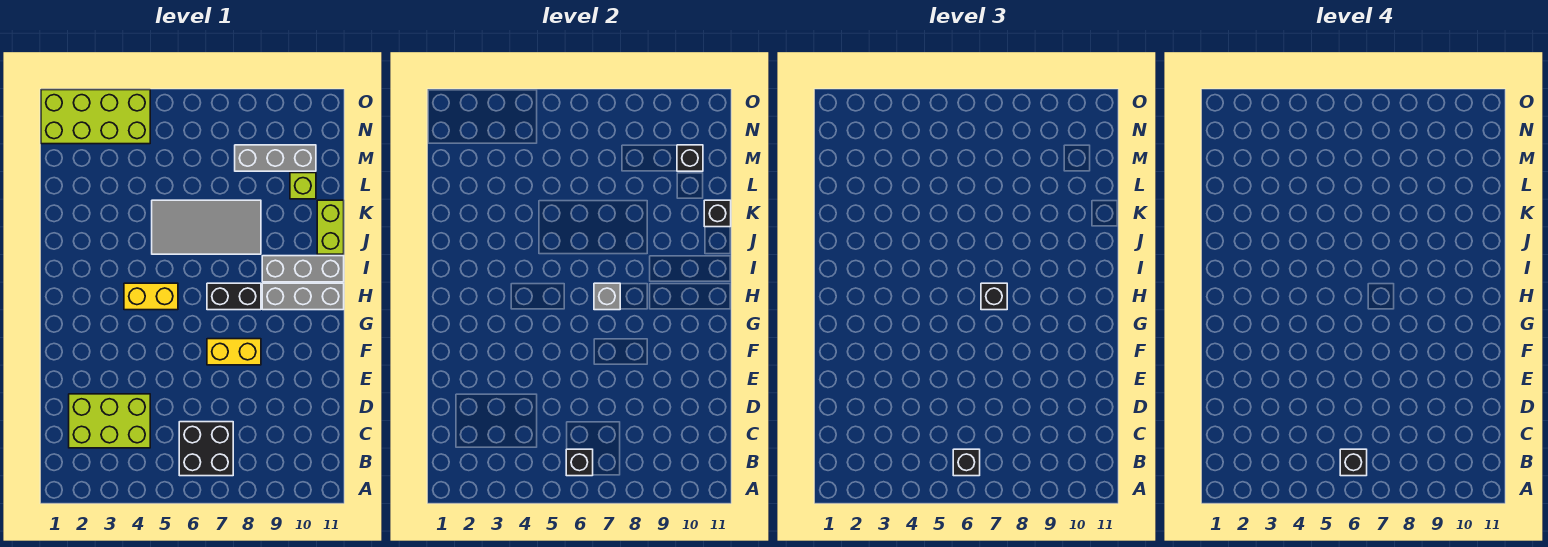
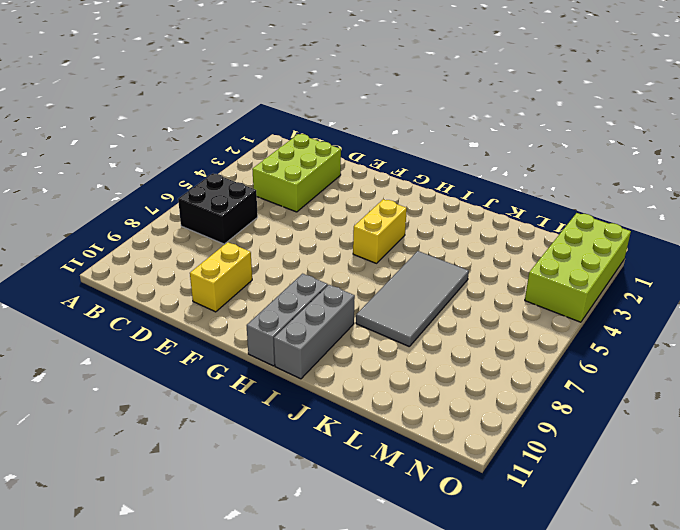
yellow 1x2 brick [190,242,252,312] -> yellow 1x2 brick moved to [207,339,261,365]
none -> black 1x2 brick [207,283,261,310]
none -> lime 1x2 brick [317,200,344,254]
none -> lime 1x1 brick [290,173,316,199]

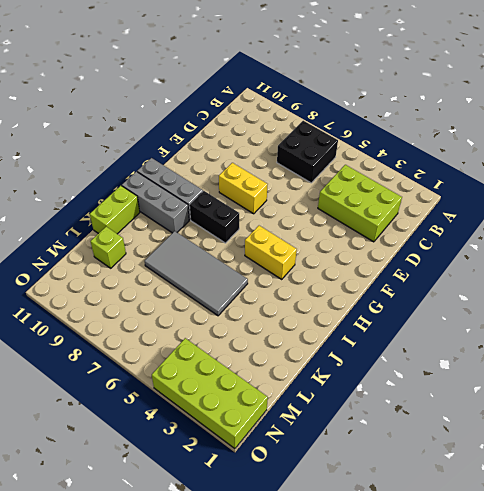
none -> grey 1x3 brick [235,145,316,171]
none -> black 1x1 brick [566,449,593,476]
none -> grey 1x1 brick [594,283,620,310]

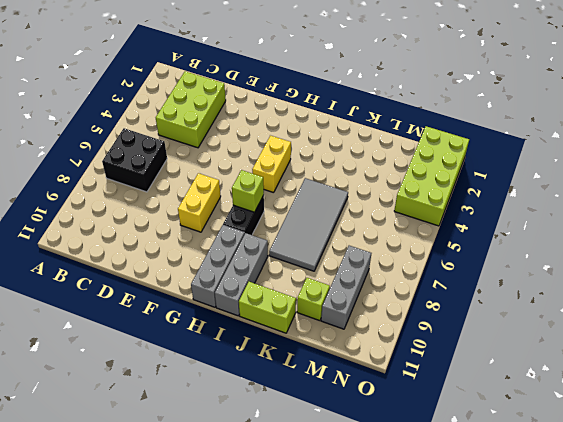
lime 1x1 brick [232,170,264,212] -> grey 1x1 brick [594,283,620,310]
none -> black 1x1 brick [566,449,593,476]
none -> black 1x1 brick [704,200,731,227]
none -> black 1x1 brick [677,145,703,171]

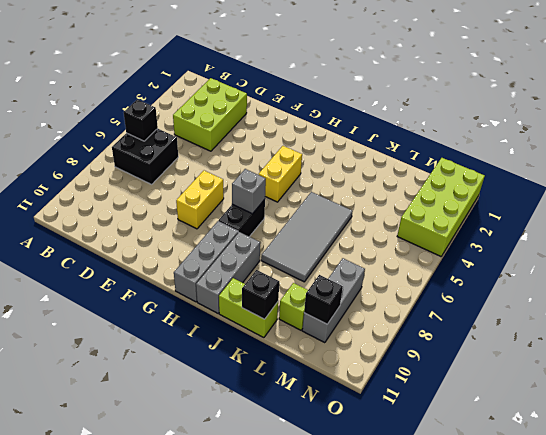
none -> black 1x1 brick [953,449,980,476]
none -> black 1x1 brick [981,283,1007,310]
none -> black 1x1 brick [1340,449,1367,476]

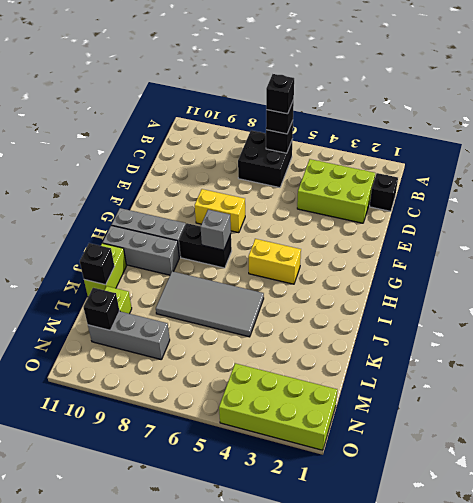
black 1x1 brick [370,173,398,211] -> black 1x1 brick moved to [981,283,1007,310]

